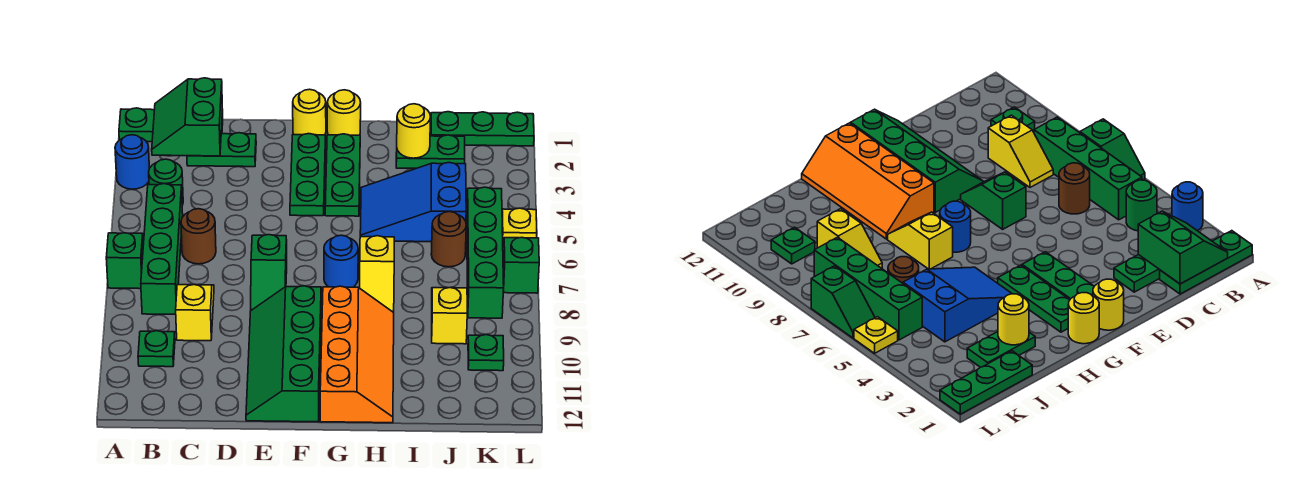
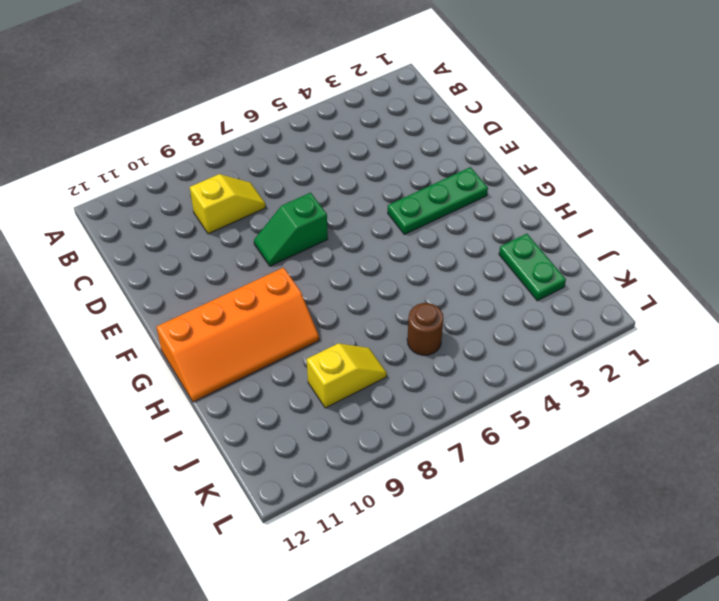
none -> green 1x3 plate [119,108,223,142]
none -> blue 1x1 round brick [115,135,149,189]
none -> green 1x2 slope [106,233,144,289]

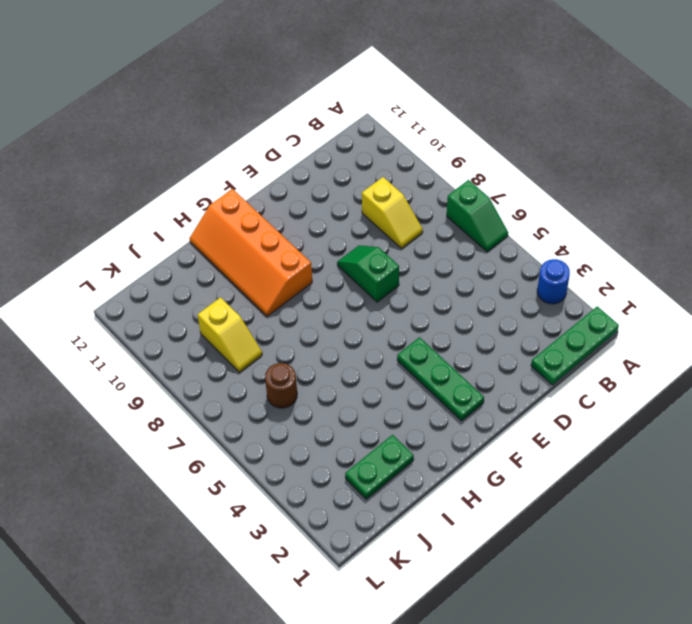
none -> green 1x1 round brick [149,159,183,205]
none -> green 1x4 brick [141,184,183,315]
none -> green 1x1 plate [138,331,175,367]

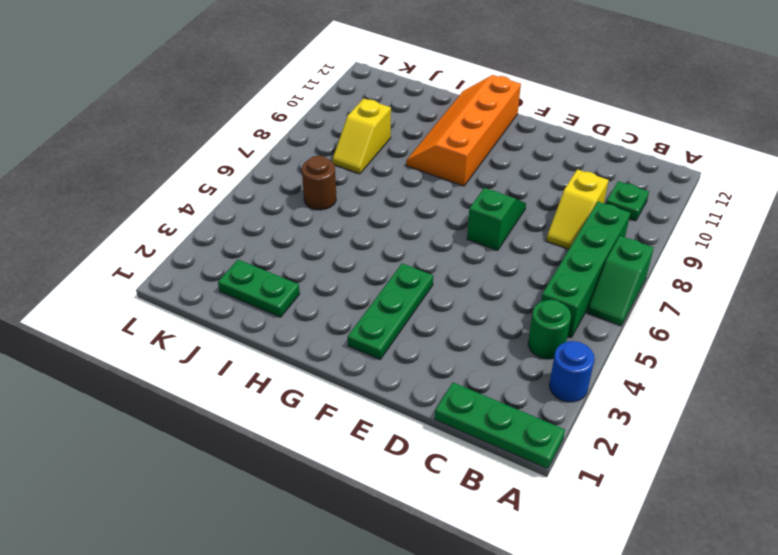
none -> green 1x2 plate [187,133,256,167]
none -> brown 1x1 round brick [181,209,216,264]
none -> green 2x4 slope [246,286,321,422]

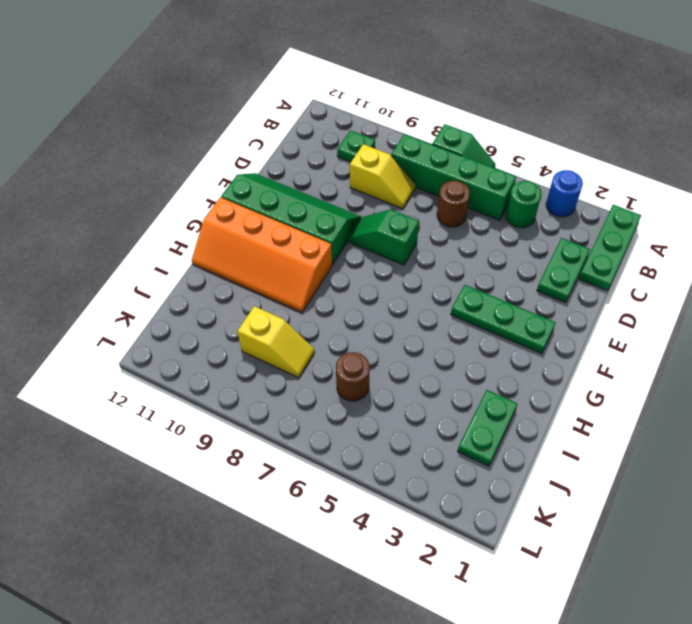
none -> yellow 1x1 round brick [293,89,326,135]
none -> yellow 1x1 round brick [327,90,361,135]
none -> green 1x3 plate [325,134,360,216]

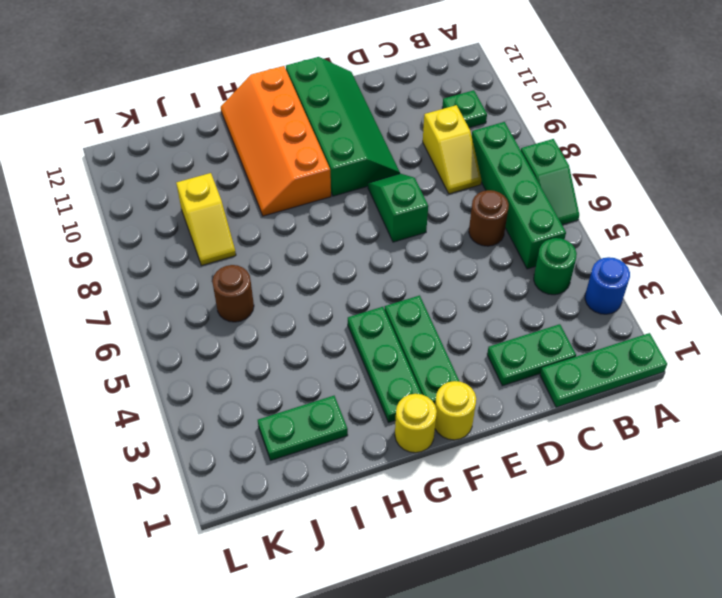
none -> blue 1x1 round brick [324,235,358,287]
none -> blue 2x3 slope [360,163,466,242]
none -> yellow 1x2 slope [360,236,394,313]

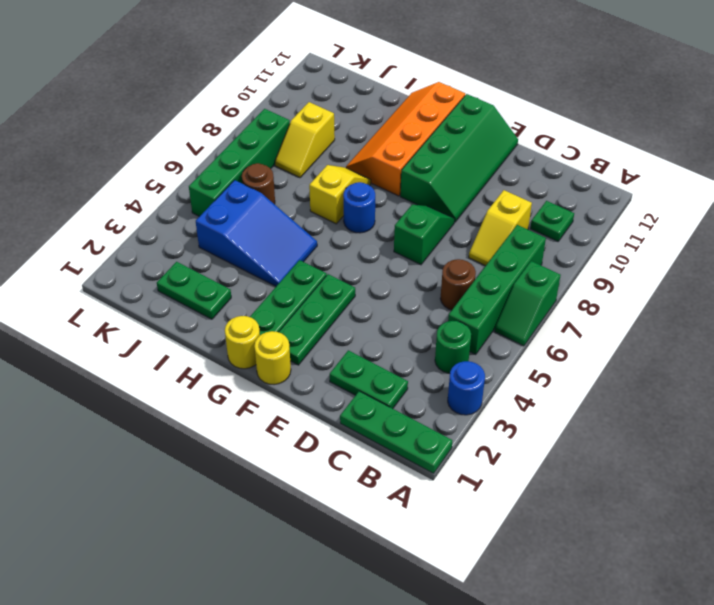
none -> green 1x3 plate [431,112,534,146]
none -> green 1x1 plate [468,335,504,371]
none -> yellow 1x1 plate [502,208,537,238]

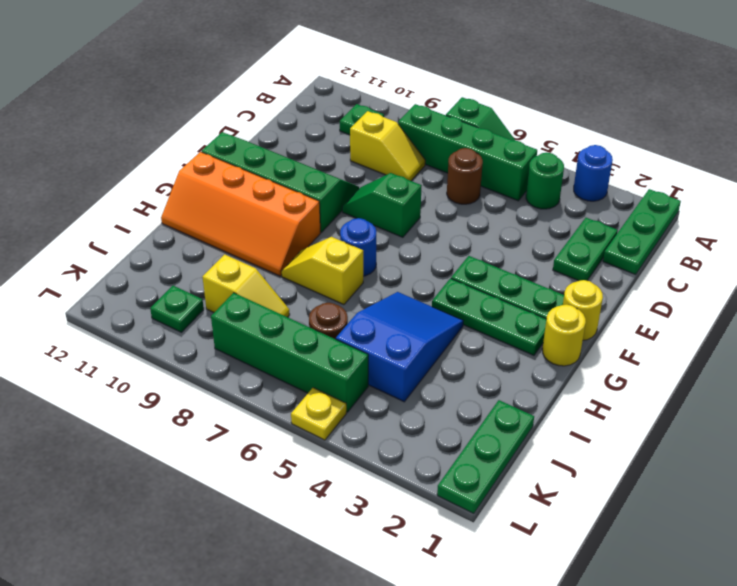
none -> green 1x2 plate [396,135,465,168]
none -> green 1x2 slope [503,237,539,293]
none -> green 2x2 slope [152,78,223,156]

